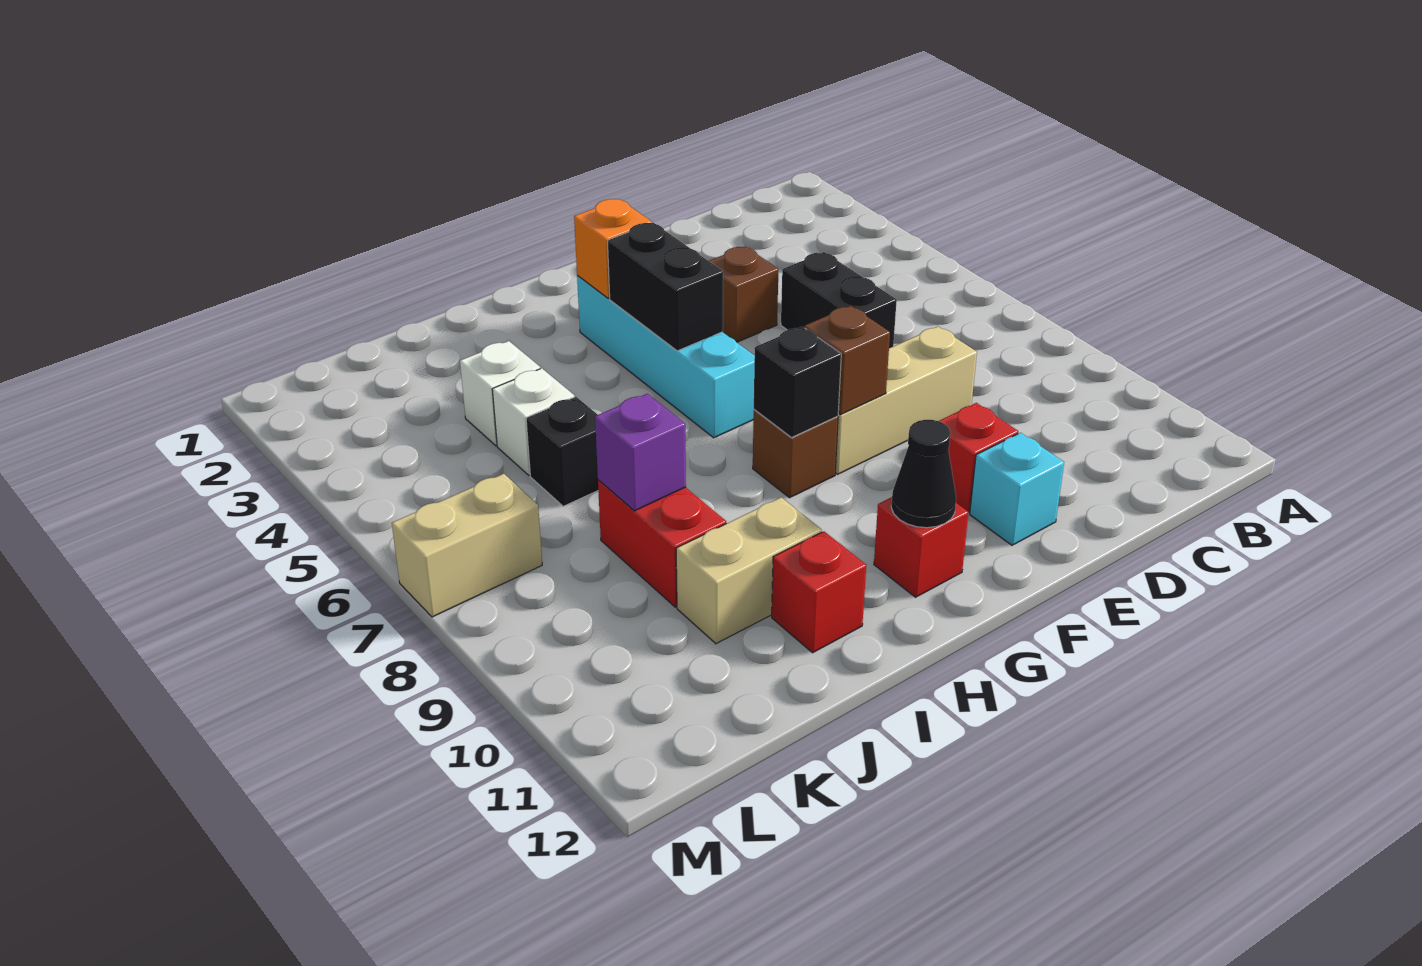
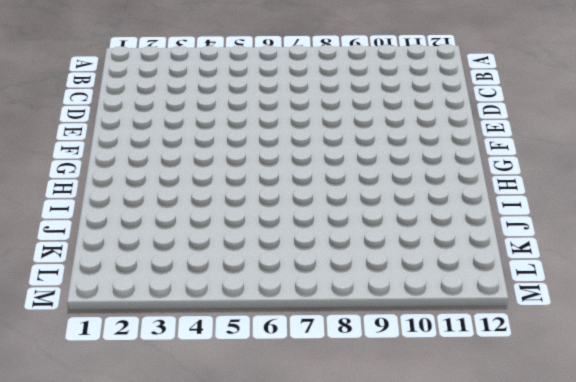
none -> black 1x2 brick [781,252,897,348]
none -> tan 1x3 brick [835,327,977,474]
none -> brown 1x1 brick [709,246,778,342]

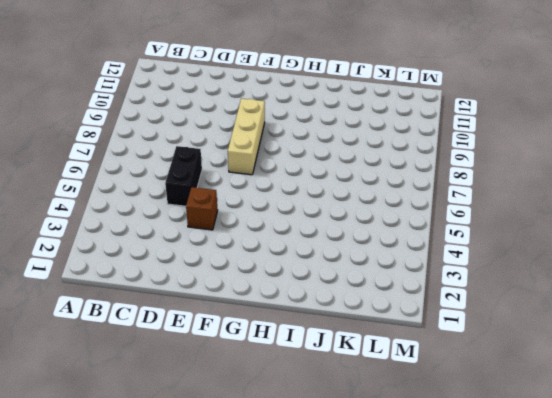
tan 1x3 brick [228,99,265,175] -> tan 1x3 brick turned to [835,327,977,474]
none -> red 1x1 brick [940,403,1018,512]
none -> cyan 1x1 brick [970,433,1064,545]
none -> cyan 1x4 brick [577,276,755,438]

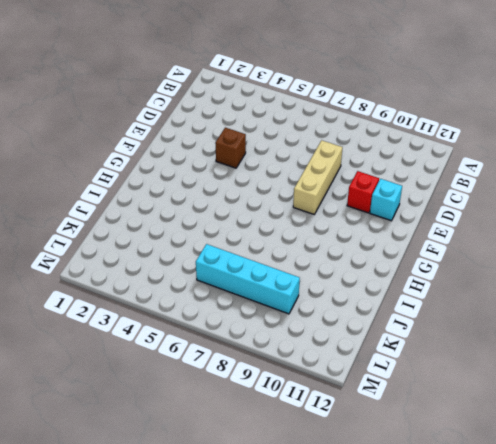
cyan 1x4 brick [196,244,300,314] -> cyan 1x4 brick moved to [577,276,755,438]
none -> black 1x2 brick [781,252,897,348]
none -> brown 1x1 brick [753,410,838,498]
none -> red 1x1 brick [874,497,969,597]

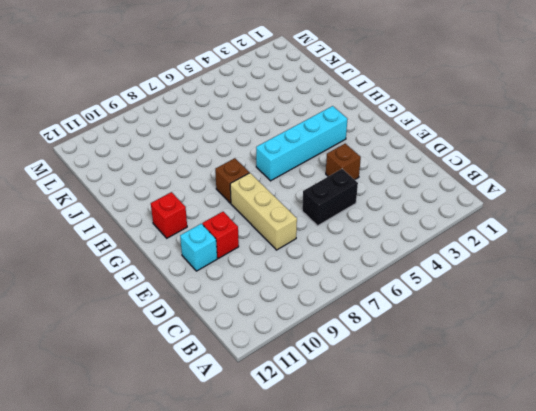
none -> tan 1x2 brick [676,498,822,644]
none -> red 1x1 brick [772,531,866,653]
none -> white 1x1 brick [460,341,540,446]

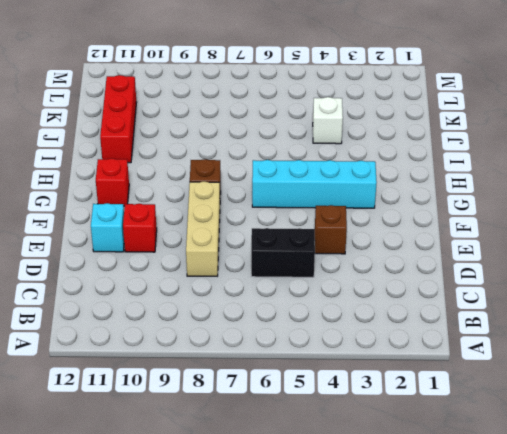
red 1x3 brick [100,75,137,163] -> red 1x1 brick [772,531,866,653]
none -> tan 1x2 brick [676,498,822,644]
none -> white 1x1 brick [492,368,574,475]
none -> black 1x1 brick [526,397,598,506]

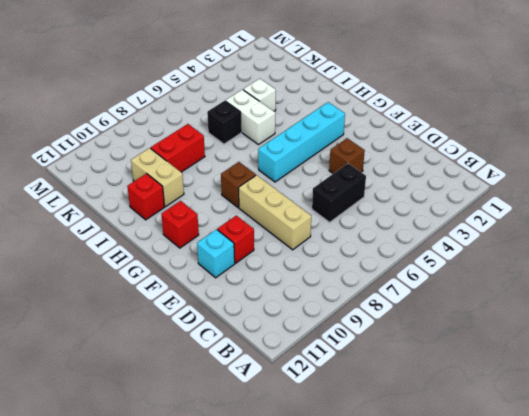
white 1x2 brick [225,90,275,145] -> white 1x1 brick [492,368,574,475]
none -> tan 1x2 brick [392,474,542,617]
none -> brown 1x1 brick [805,306,890,415]
none -> orange 1x1 brick [574,199,652,299]

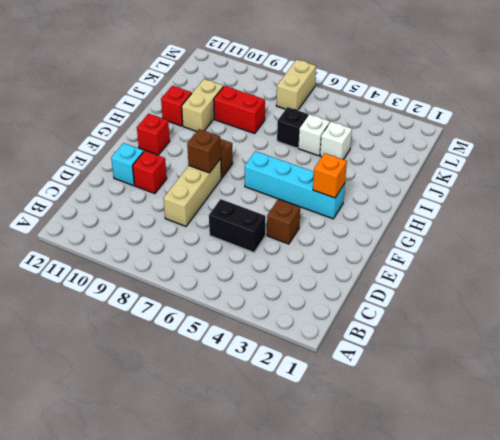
none -> black 1x2 brick [607,223,723,351]
none -> black 1x1 brick [754,327,841,438]
none -> black 1x1 cone [891,420,956,528]

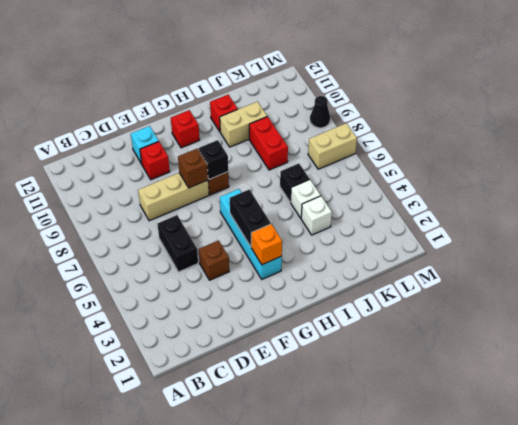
black 1x1 cone [310,96,330,128] -> black 1x1 cone moved to [891,420,956,528]
none -> purple 1x1 brick [595,394,686,511]

